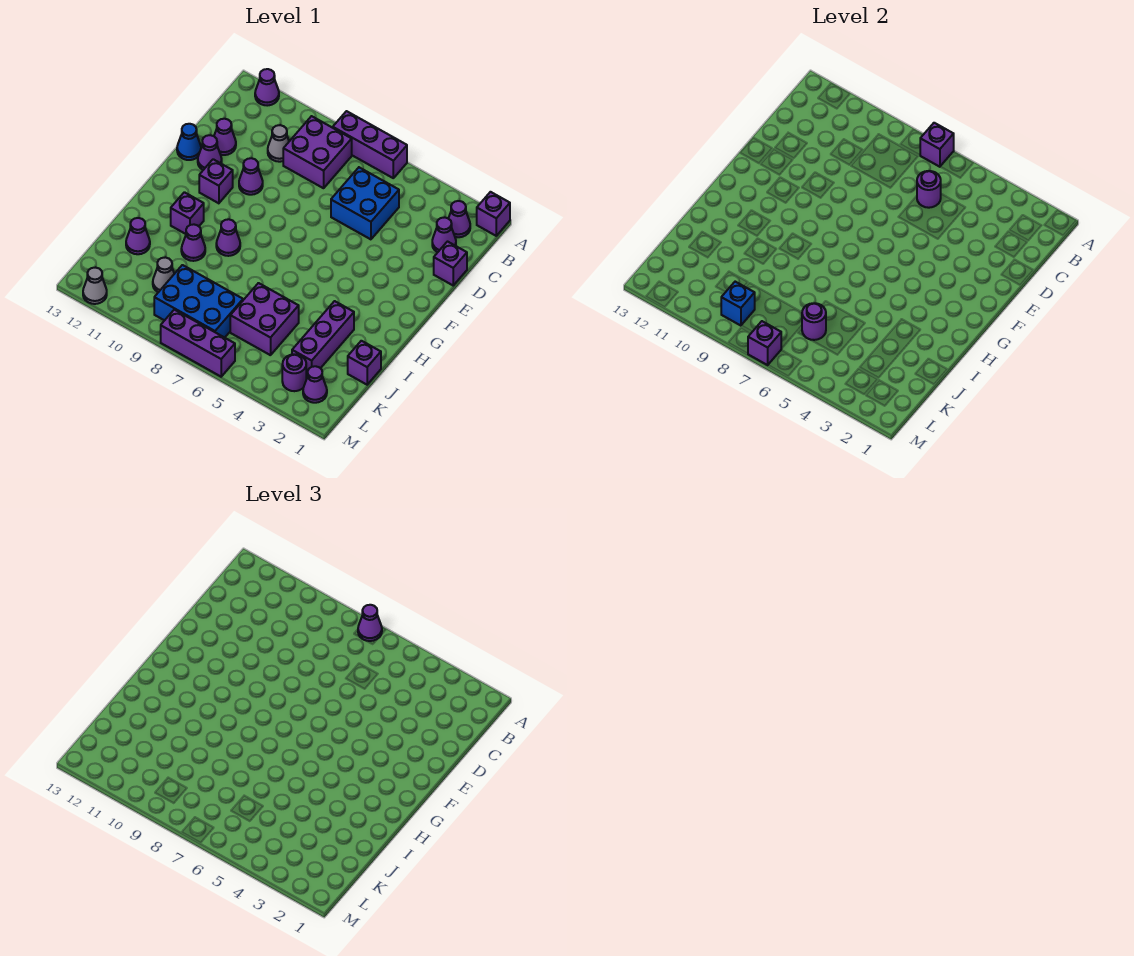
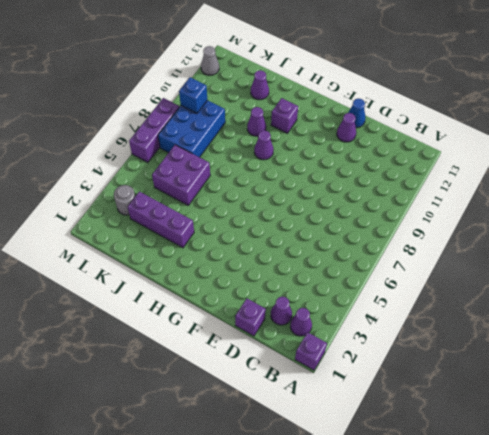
grey 1x1 round brick [114,185,135,215] -> purple 1x1 round brick [282,354,306,391]
none -> purple 1x3 brick [333,111,407,178]
none -> purple 1x1 cone [255,69,279,106]
none -> purple 2x2 brick [283,116,352,188]
none -> blue 2x2 brick [331,167,399,239]

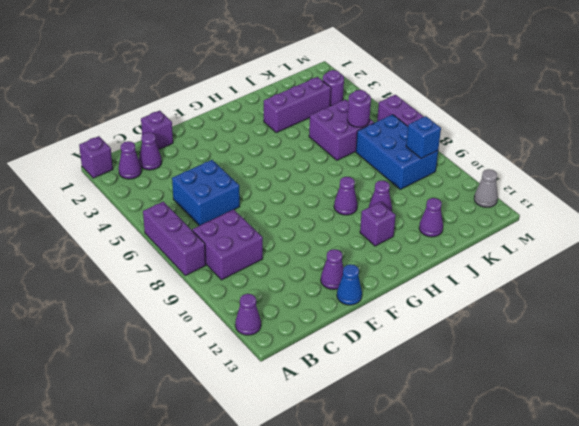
none -> grey 1x1 cone [268,125,289,162]
none -> purple 1x1 cone [214,119,236,155]
none -> purple 1x1 cone [239,158,263,195]
none -> purple 1x1 brick [199,159,233,203]

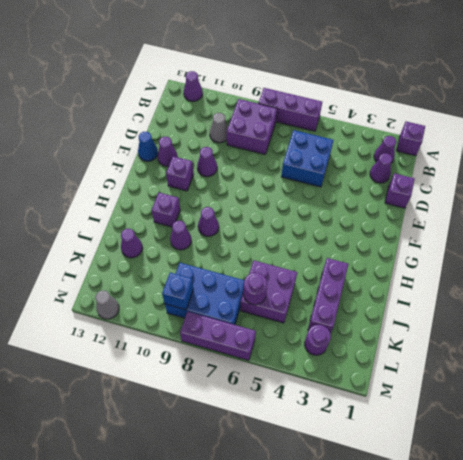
none -> purple 1x1 cone [214,119,236,155]
none -> purple 1x1 brick [348,341,381,385]
none -> grey 1x1 cone [153,257,174,292]
none -> purple 1x1 cone [303,366,327,403]

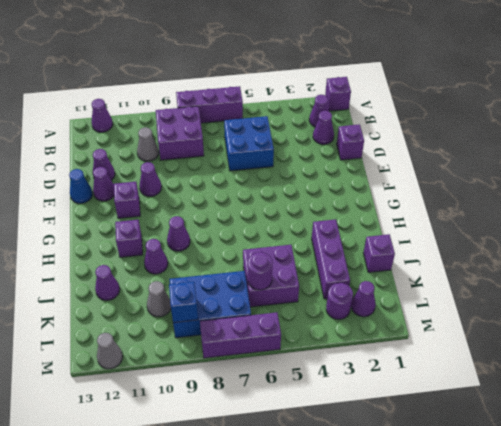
none -> purple 1x1 brick [920,123,954,167]
none -> purple 1x1 round brick [917,171,941,208]
none -> purple 1x1 brick [748,321,781,365]
none -> purple 1x1 cone [358,605,382,641]

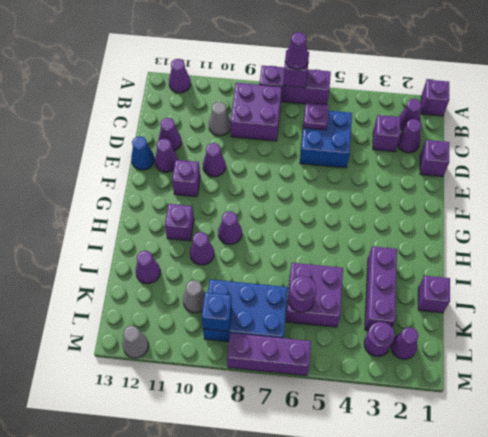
purple 1x1 brick [373,115,401,152] -> purple 1x1 brick moved to [748,321,781,365]
purple 1x1 plate [303,103,329,130] -> purple 1x1 round brick [917,171,941,208]

